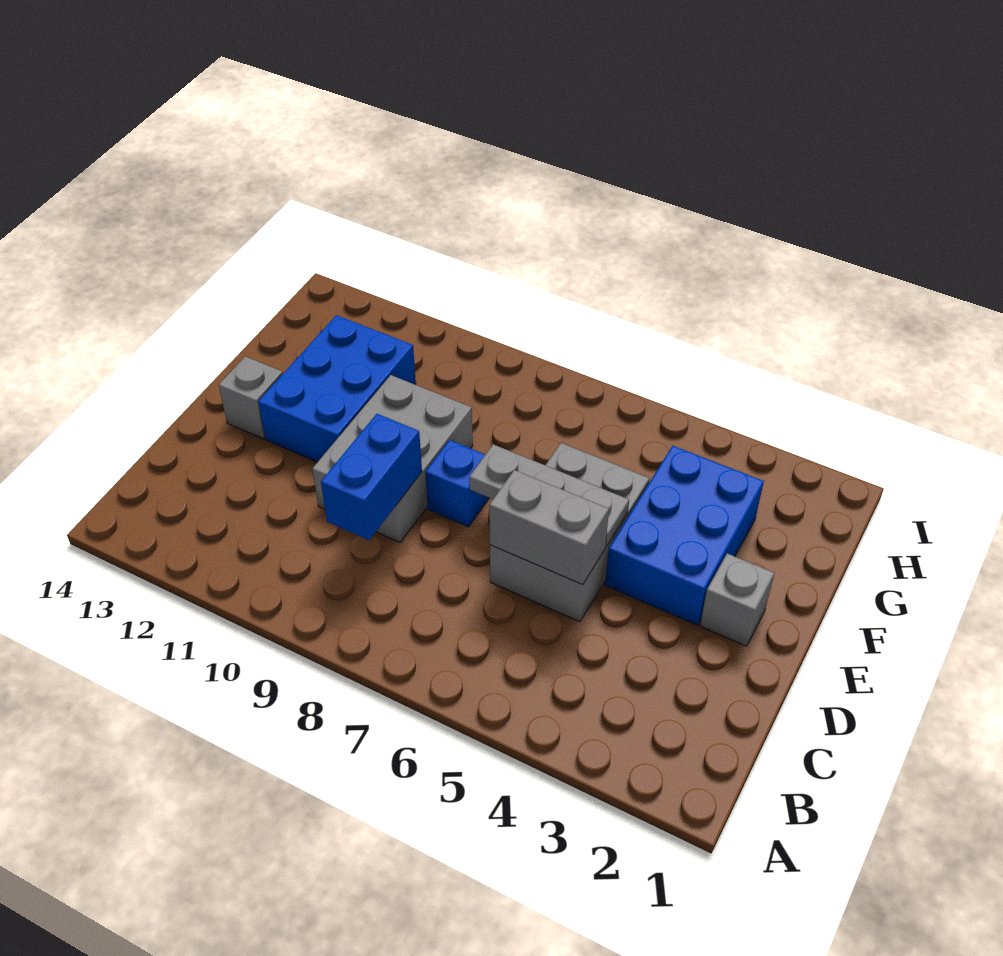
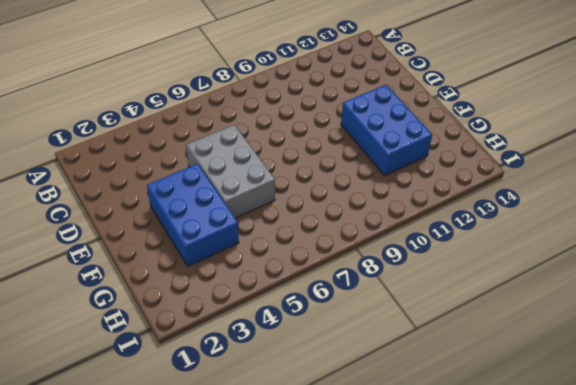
none -> grey 2x3 brick [313,375,473,542]
none -> grey 1x1 brick [700,554,774,646]

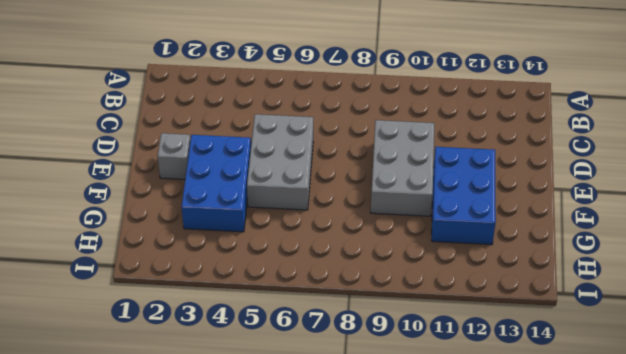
none -> blue 1x1 brick [425,440,489,527]
none -> grey 1x1 brick [219,356,283,439]

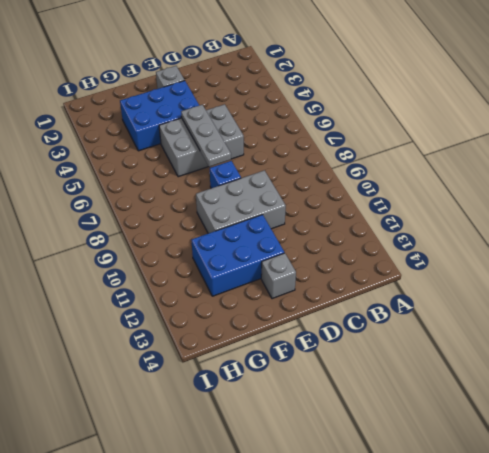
none -> blue 1x2 brick [321,414,422,540]
none -> grey 1x2 brick [489,470,609,584]

